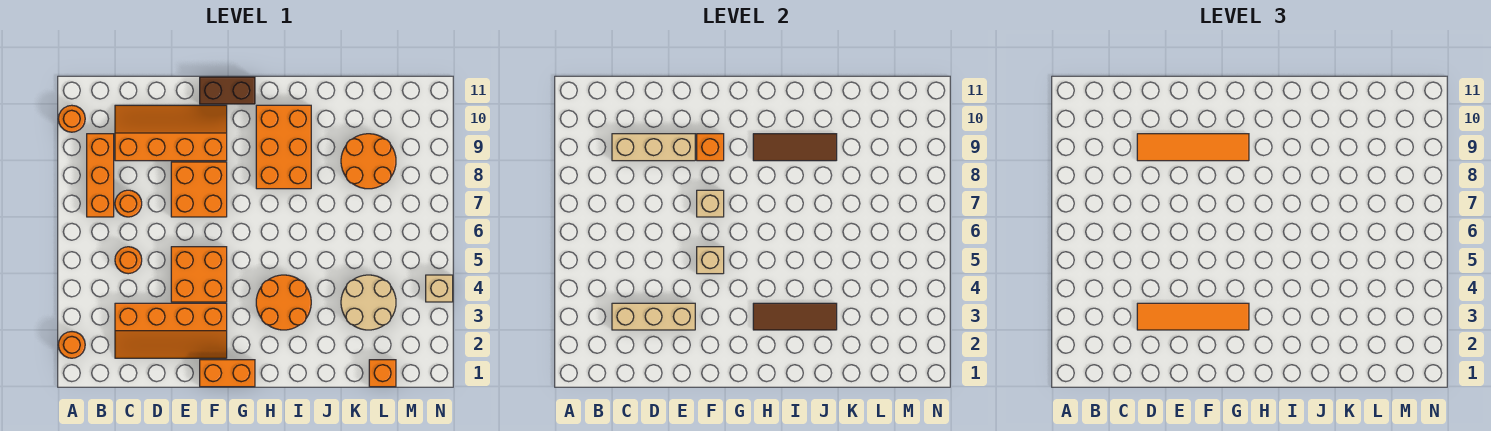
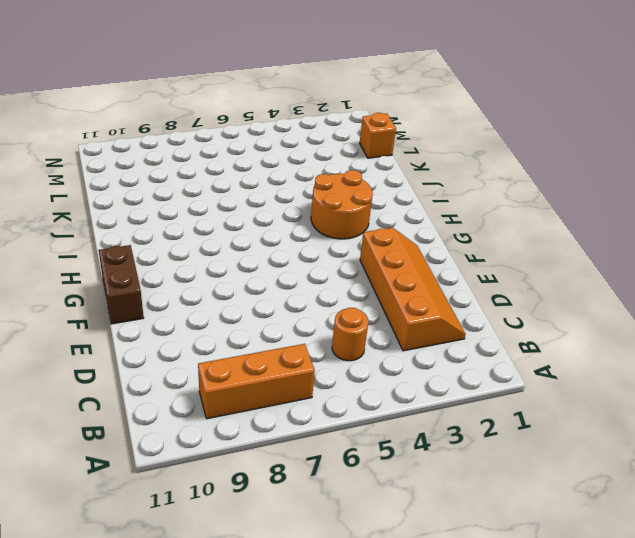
none -> orange 1x1 round brick [58,332,85,358]
none -> orange 1x1 round brick [58,105,85,132]
none -> orange 1x1 round brick [115,190,142,217]

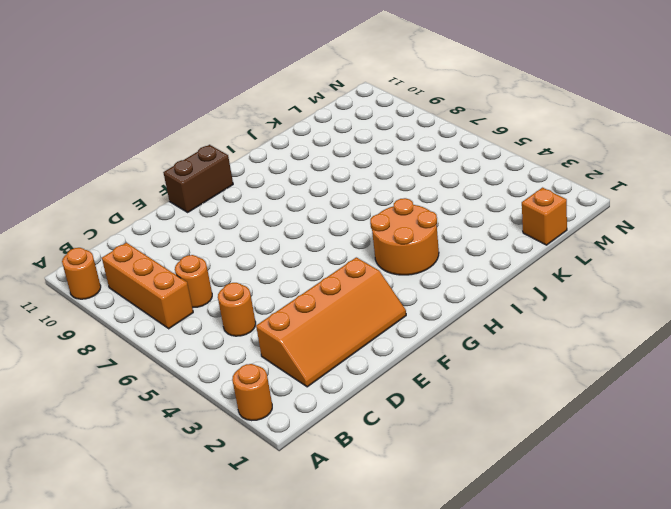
none -> orange 2x4 slope [115,105,227,161]
none -> orange 2x2 brick [171,247,227,302]
none -> orange 2x2 brick [171,162,227,217]

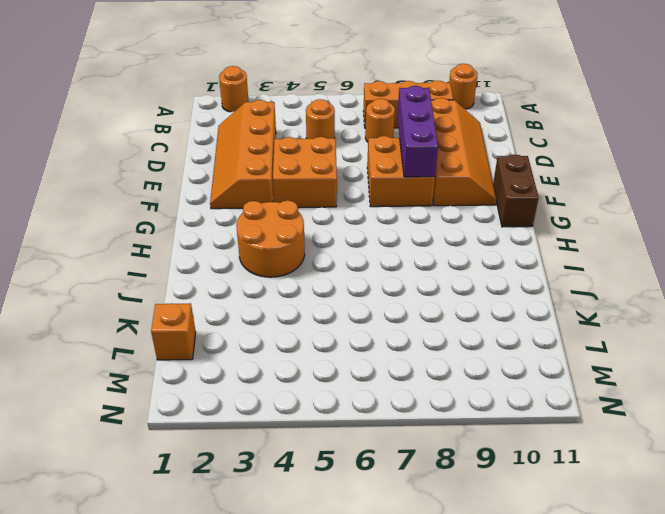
purple 1x3 brick [397,86,438,177] -> none
none -> orange 1x2 brick [200,360,255,387]
none -> orange 2x3 brick [256,105,311,189]
none -> tan 2x2 round brick [341,275,396,330]

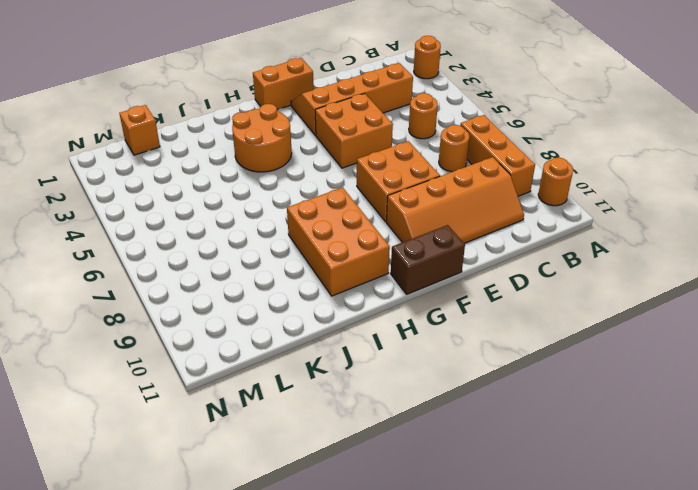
none -> tan 2x2 round brick [341,275,396,330]
none -> orange 2x2 round brick [341,134,396,189]
none -> tan 1x1 brick [426,275,453,302]

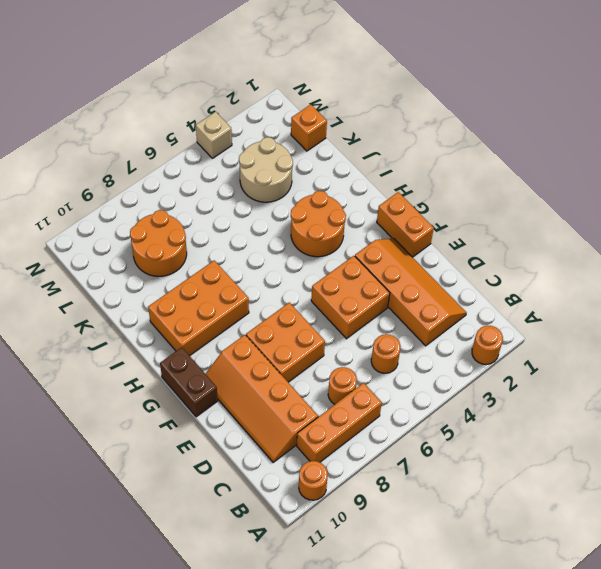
none -> tan 1x3 brick [612,303,695,330]
none -> tan 1x3 brick [612,134,695,161]
none -> tan 1x1 brick [697,247,724,274]

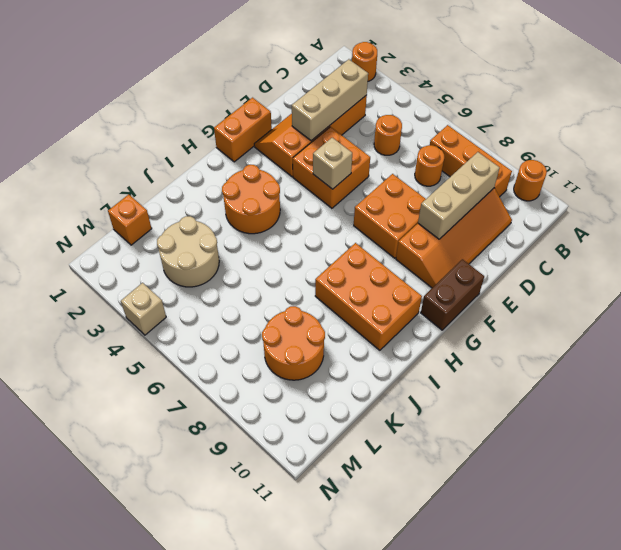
none -> tan 1x1 brick [697,190,724,217]
none -> orange 1x1 brick [697,134,724,161]
none -> brown 1x3 tile [753,303,837,330]

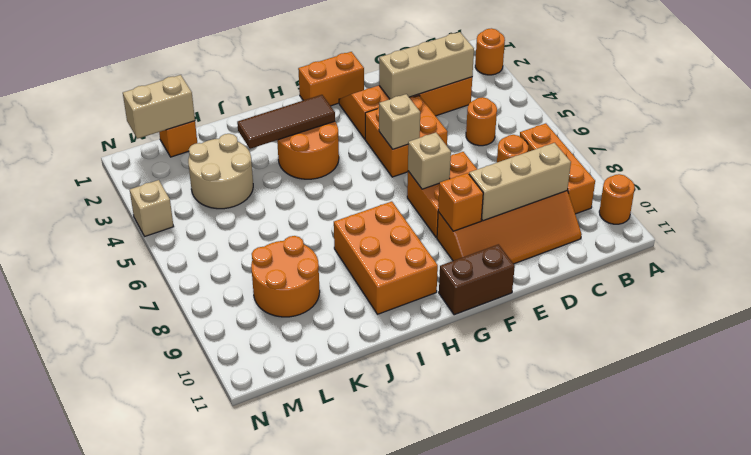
tan 1x2 brick [123,75,195,139] -> none
none -> brown 1x3 tile [753,134,837,161]
none -> orange 1x4 tile [1137,303,1249,330]
none -> orange 1x4 tile [1137,134,1249,161]

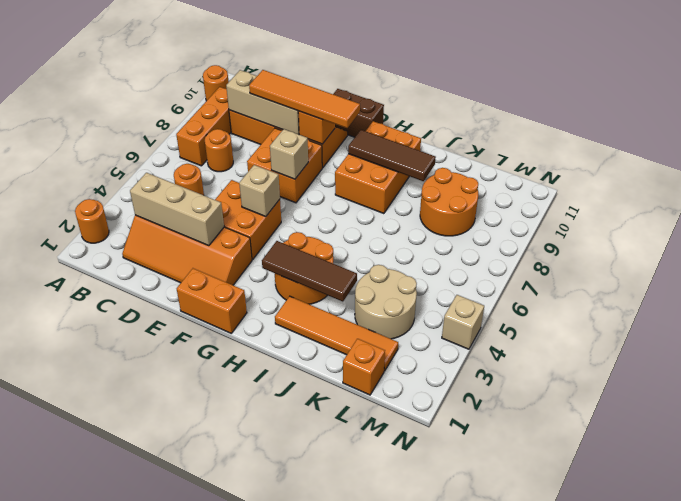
orange 1x4 tile [275,296,398,371] -> orange 1x4 tile moved to [1137,303,1249,330]

